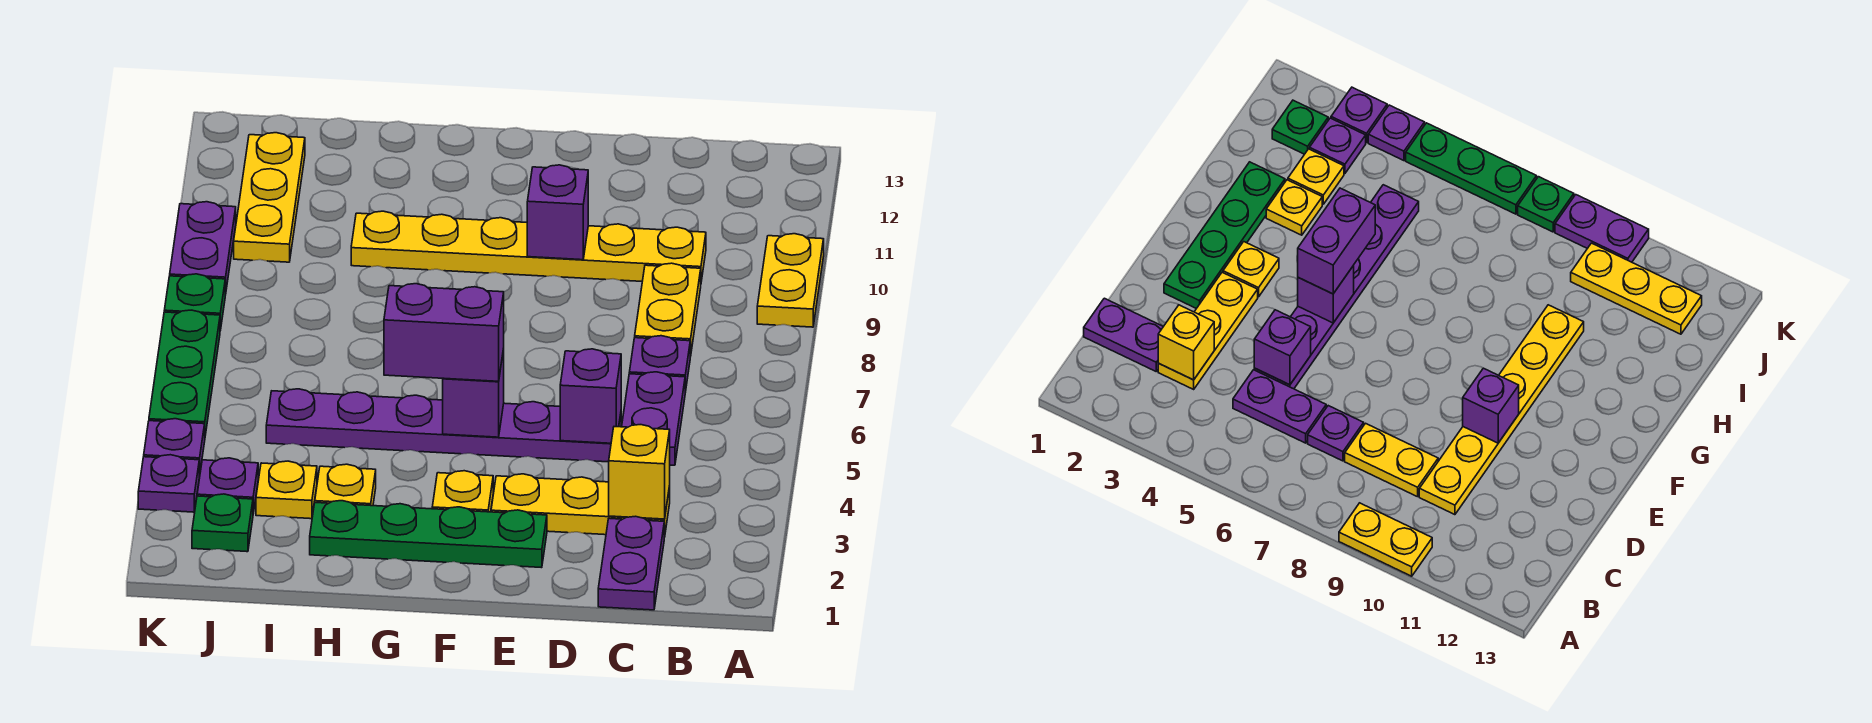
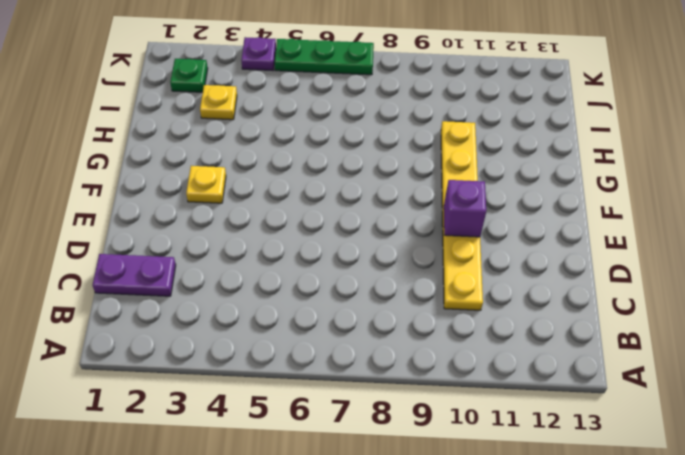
none -> yellow 1x2 plate [757,234,824,327]
none -> yellow 1x3 plate [491,474,670,537]
none -> purple 1x2 plate [622,372,685,465]

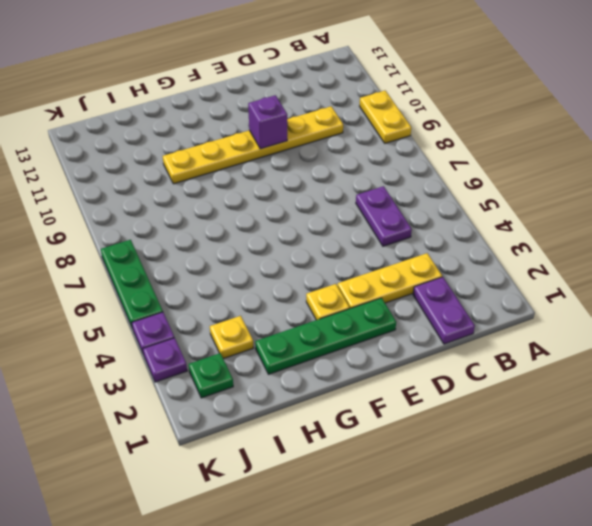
none -> purple 1x1 plate [629,336,690,392]
none -> yellow 1x2 plate [635,263,701,357]
none -> purple 1x6 plate [266,389,621,462]

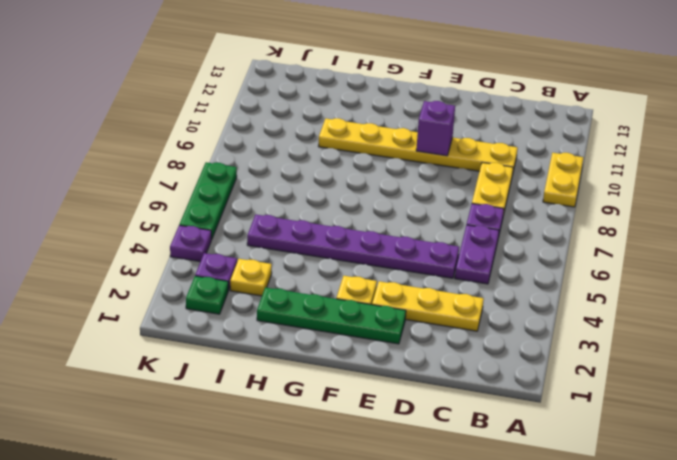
none -> purple 1x2 plate [598,516,664,610]
none -> yellow 1x1 plate [315,464,376,506]
none -> yellow 1x3 plate [234,133,305,262]

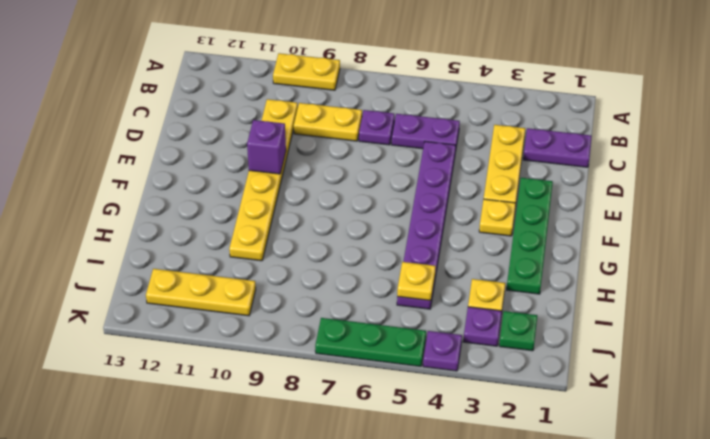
yellow 1x1 plate [397,262,436,301] -> yellow 1x1 plate moved to [315,464,376,506]
none -> purple 1x1 plate [138,455,199,512]
none -> green 1x1 plate [164,274,225,330]
none -> purple 1x2 plate [170,202,236,295]

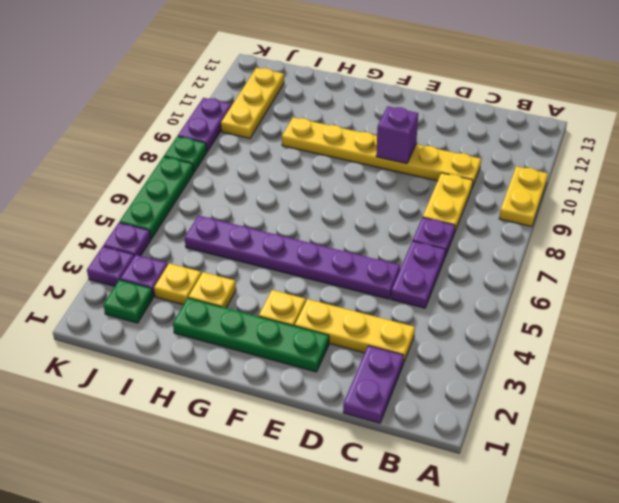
none -> yellow 1x1 brick [609,425,670,519]
none -> purple 1x1 brick [560,349,621,443]
none -> purple 1x1 brick [443,349,504,437]

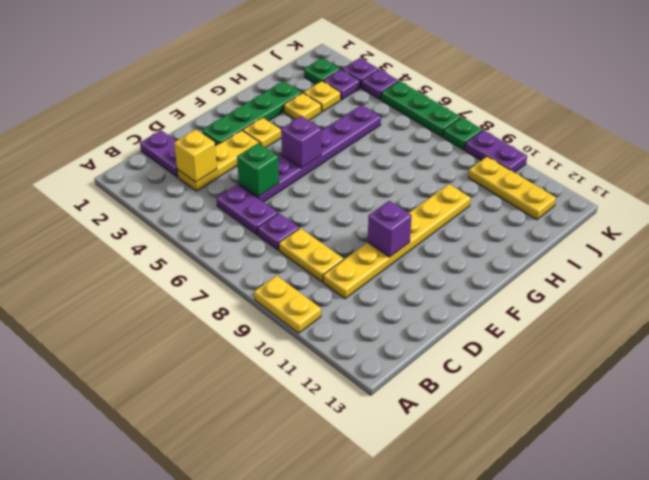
green 1x1 brick [237,143,279,197] -> purple 1x1 brick [560,349,621,443]
none -> purple 1x2 brick [384,284,504,381]

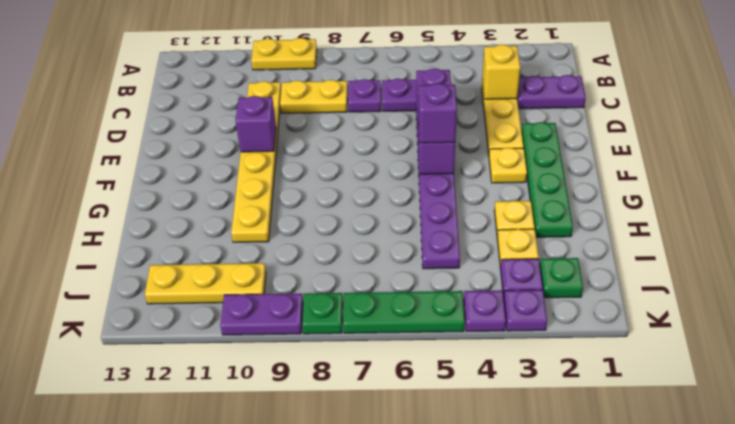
purple 1x1 brick [419,83,457,143] -> purple 1x2 brick [384,284,504,381]

